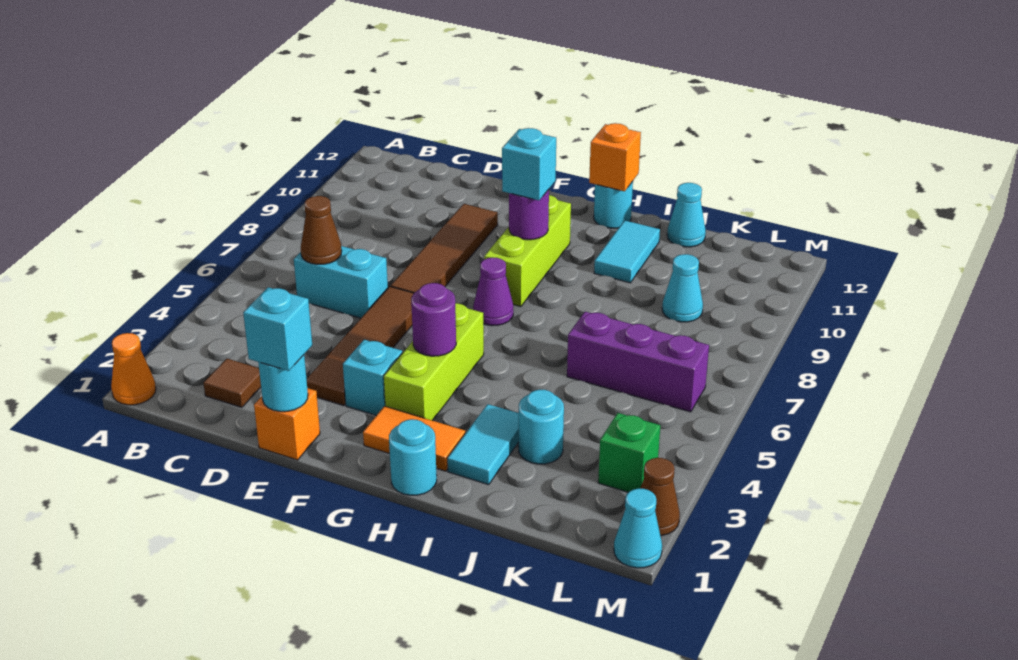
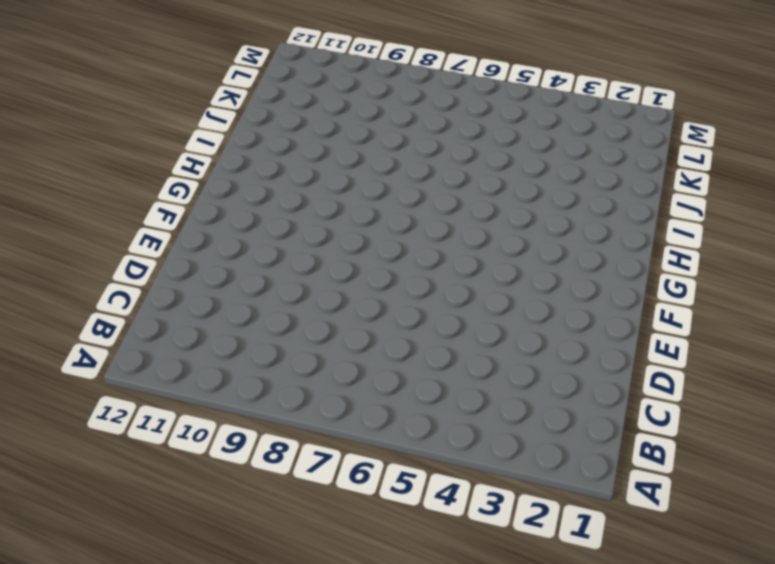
none -> orange 1x1 cone [111,333,156,405]
none -> brown 1x1 tile [204,359,261,407]
none -> cyan 1x2 brick [294,246,388,318]

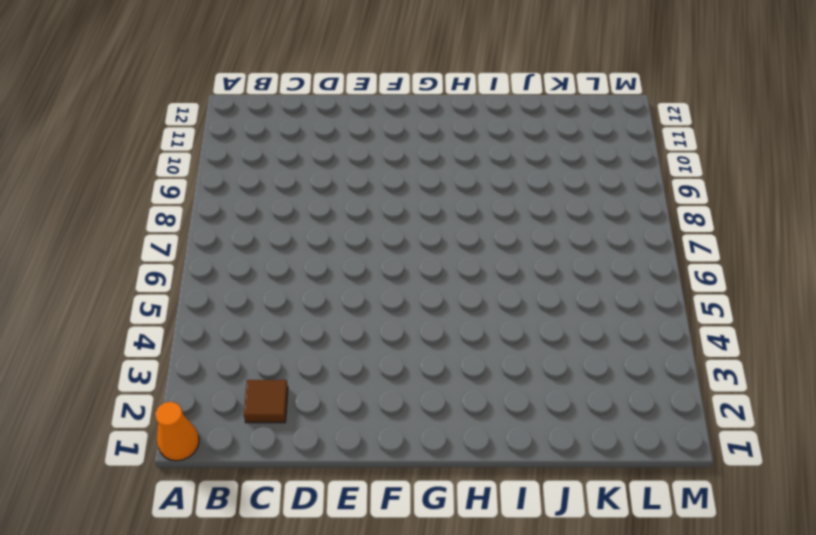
none -> cyan 1x2 brick [294,246,388,318]
none -> orange 1x1 brick [254,388,320,460]
none -> brown 1x4 tile [307,286,414,406]

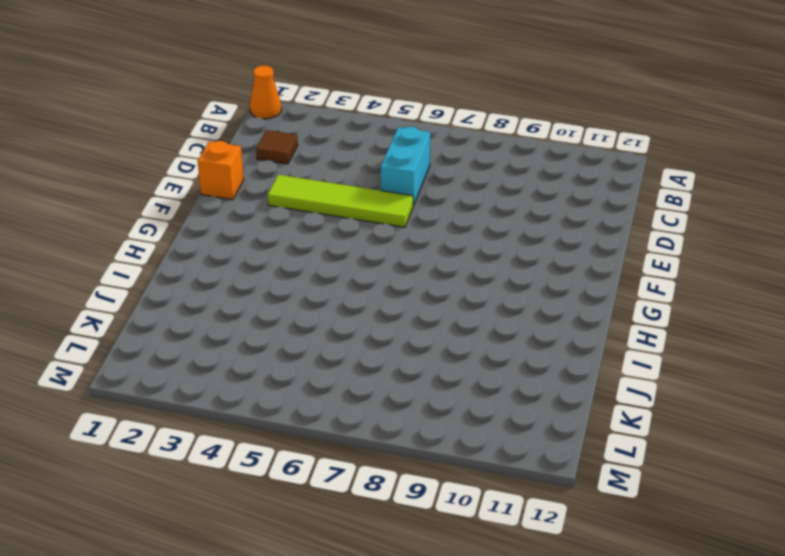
lime 1x4 tile [268,175,413,227] -> brown 1x4 tile [307,286,414,406]
none -> brown 1x4 tile [391,204,498,293]
none -> cyan 1x1 brick [343,340,402,415]
none -> orange 1x2 tile [363,406,465,471]

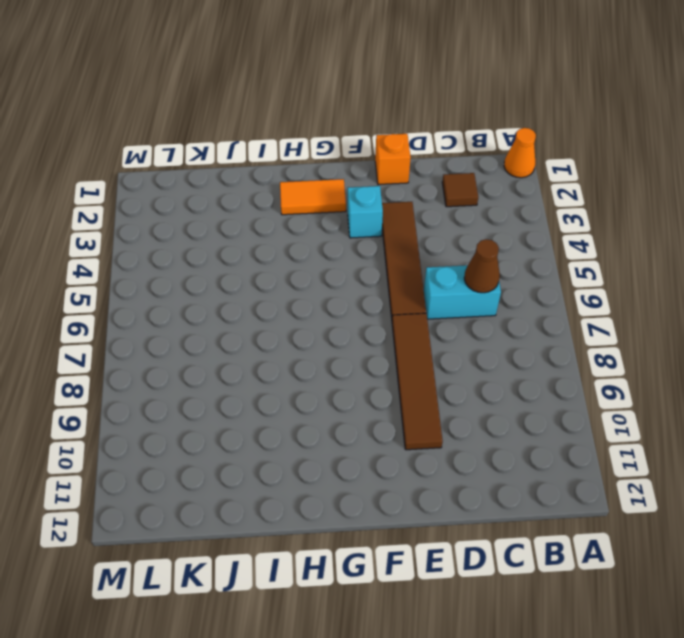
none -> lime 1x3 brick [384,303,484,421]
none -> purple 1x1 cone [473,257,513,326]
none -> lime 1x3 brick [484,195,571,307]

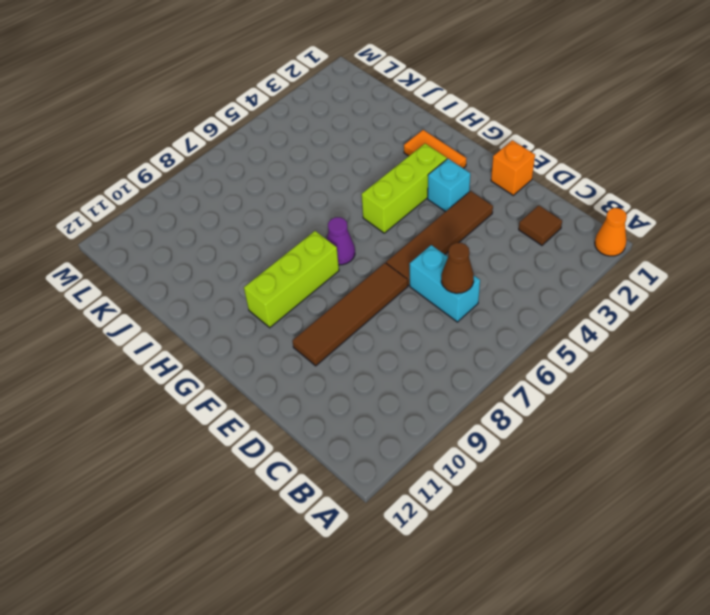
none -> cyan 1x1 round brick [389,419,437,495]
none -> cyan 1x1 round brick [594,181,633,228]
none -> cyan 1x2 tile [447,404,519,485]

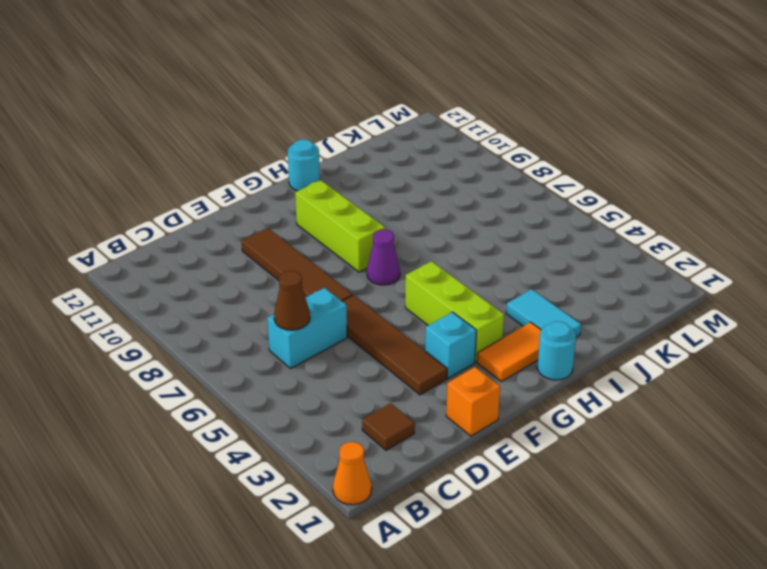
none -> cyan 1x2 tile [594,220,660,283]
none -> cyan 1x1 round brick [518,390,564,464]
none -> purple 1x3 brick [567,312,709,412]

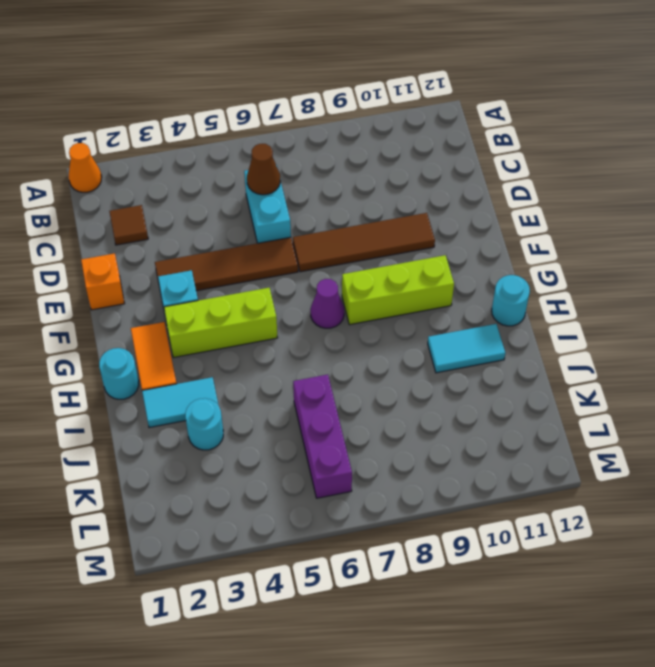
none -> cyan 1x1 cone [667,183,706,247]
none -> cyan 1x1 cone [662,254,703,322]
none -> green 1x1 brick [598,413,660,492]

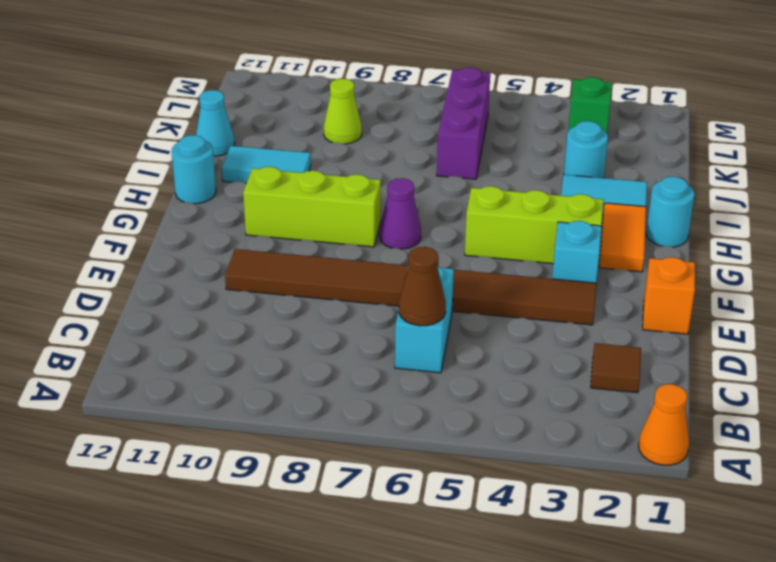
lime 1x1 cone [324,79,362,144] -> cyan 1x1 cone [662,254,703,322]
none -> cyan 1x1 cone [614,488,662,568]
none -> brown 1x1 cone [640,458,680,536]
none -> cyan 1x1 round brick [258,355,308,412]

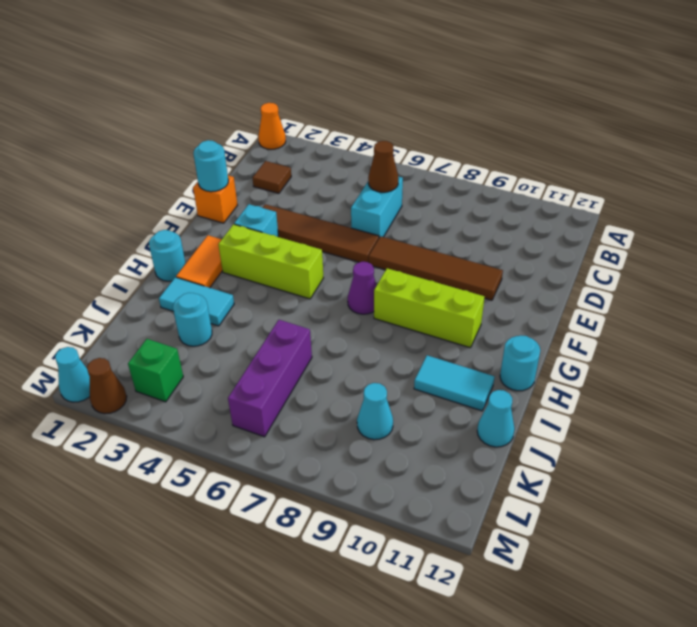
none -> purple 1x1 round brick [411,283,456,356]
none -> purple 1x1 round brick [509,189,549,240]
none -> orange 1x1 brick [589,123,641,191]

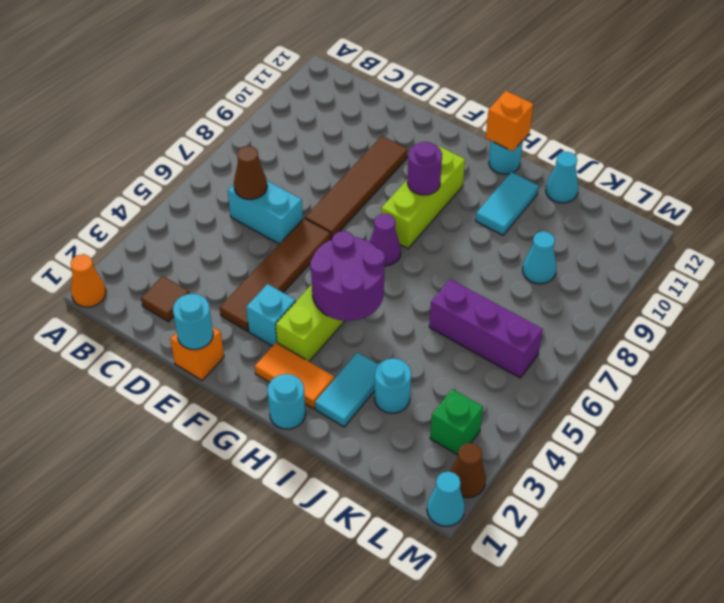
purple 2x2 round brick [310,231,385,321] -> purple 1x1 round brick [411,283,456,356]
none -> cyan 1x1 brick [243,287,312,371]
none -> cyan 1x1 brick [502,128,556,200]

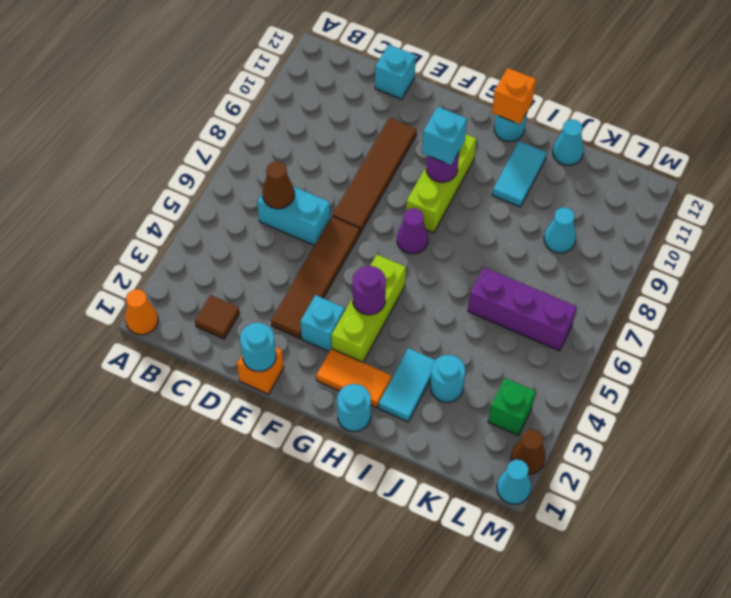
cyan 1x1 brick [375,44,416,99] -> cyan 1x1 brick moved to [243,287,312,371]

